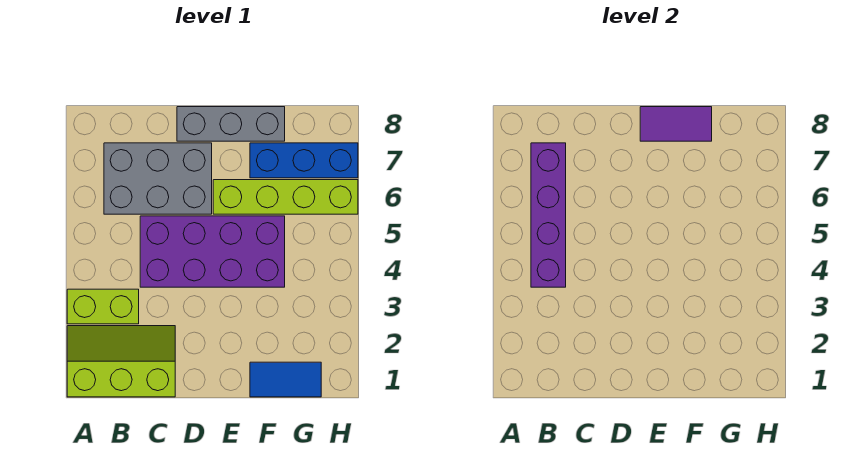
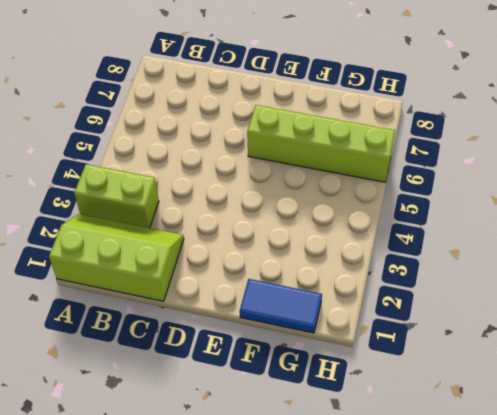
none -> grey 2x3 brick [104,143,212,214]
none -> purple 2x4 brick [140,216,285,287]

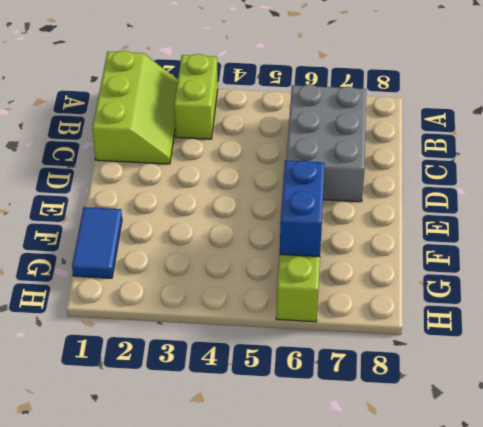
blue 1x2 brick [280,160,325,257] -> none
none -> purple 2x4 brick [140,216,285,287]
none -> grey 1x3 brick [177,107,285,141]

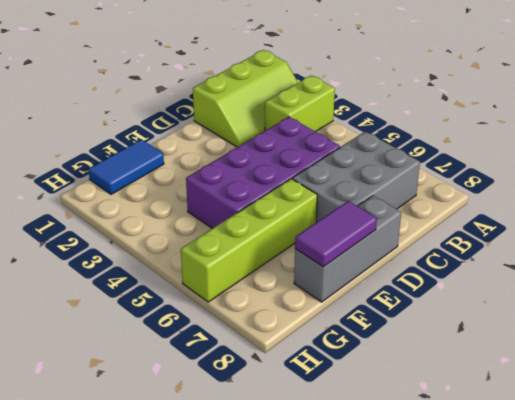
none -> blue 1x3 brick [250,143,358,178]
none -> purple 1x4 brick [531,143,566,287]

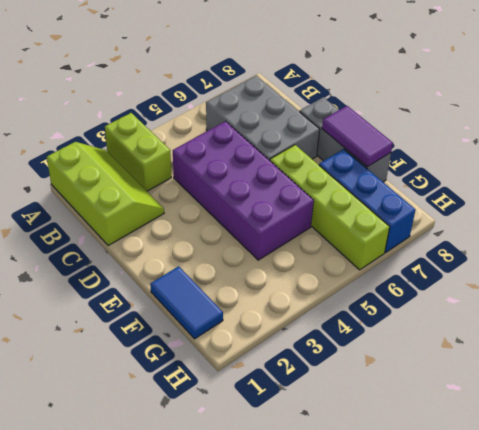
none -> purple 1x4 brick [531,143,566,287]

